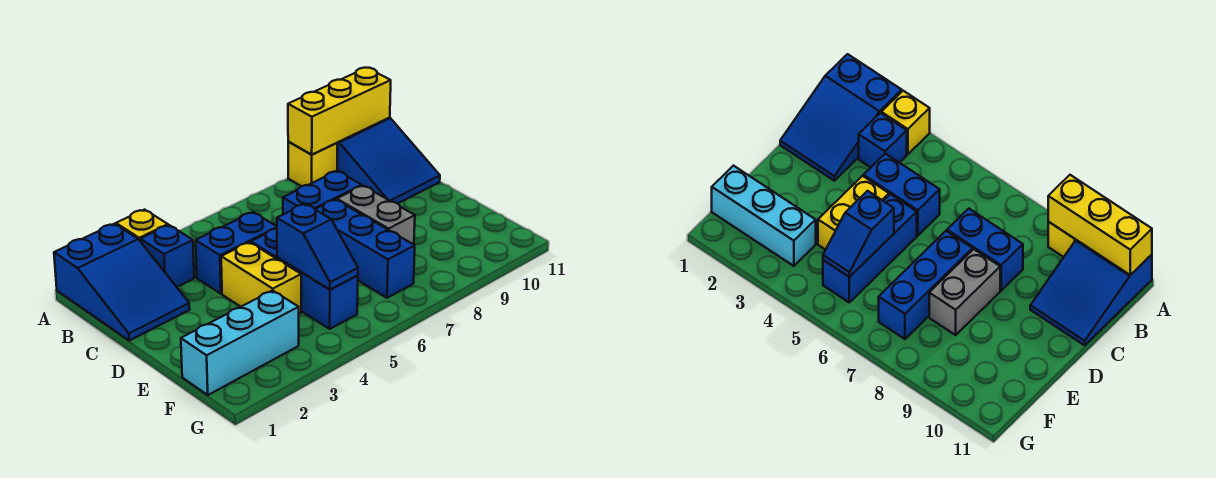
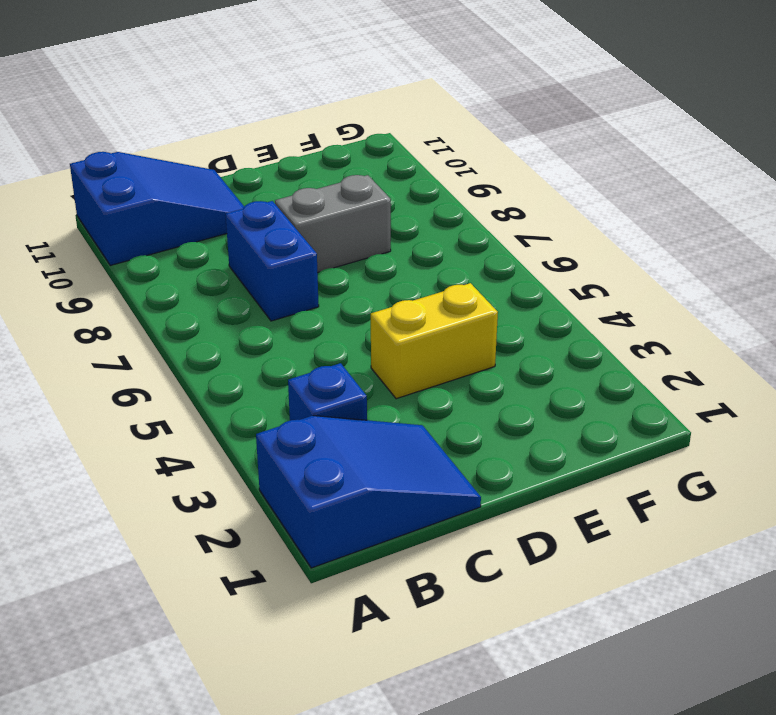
none -> yellow 1x1 brick [116,210,168,242]
none -> yellow 1x1 brick [288,142,337,186]
none -> blue 1x2 brick [196,212,277,294]

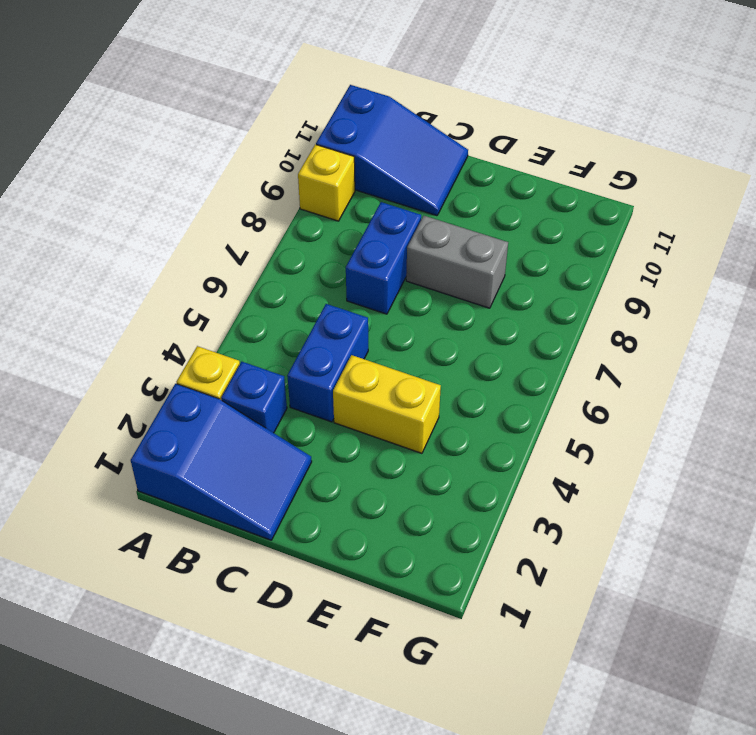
none -> blue 1x3 brick [251,229,358,329]
none -> blue 1x3 brick [315,199,415,298]
none -> cyan 1x3 brick [181,290,299,395]

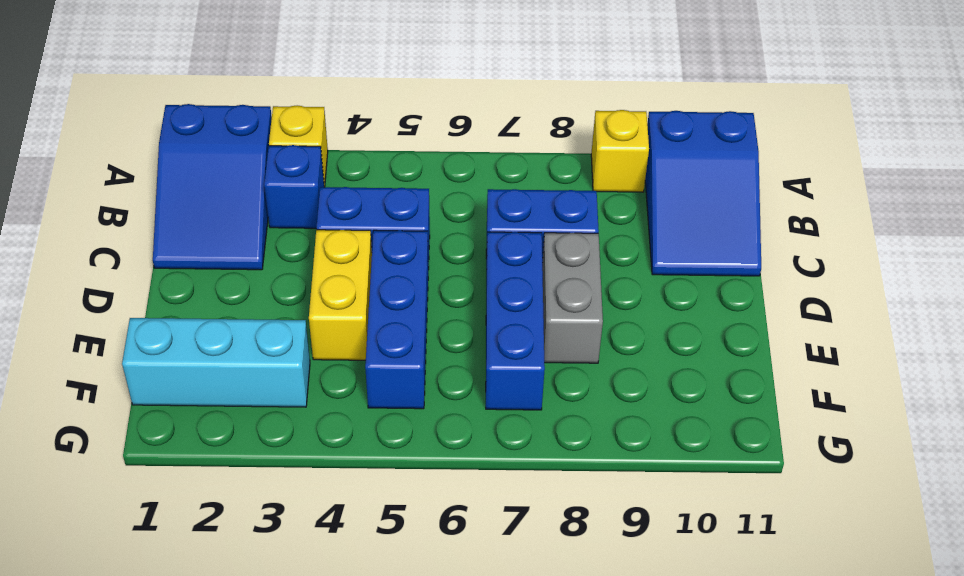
none -> yellow 1x3 brick [288,68,391,155]
none -> blue 1x2 slope [277,204,358,290]

